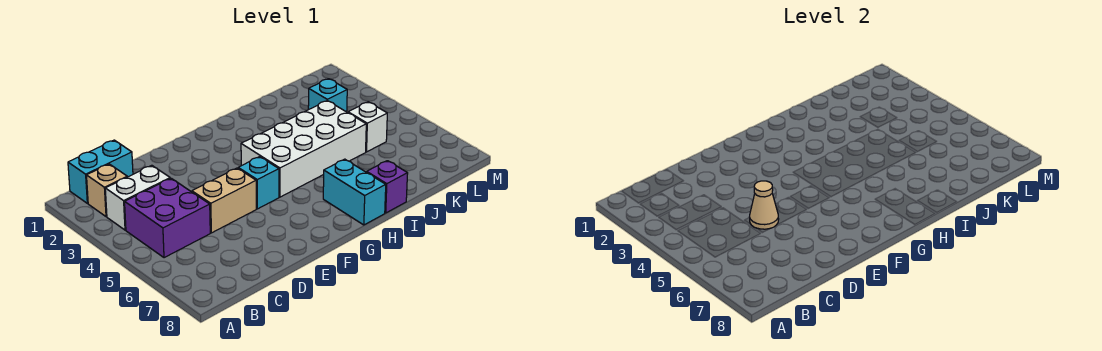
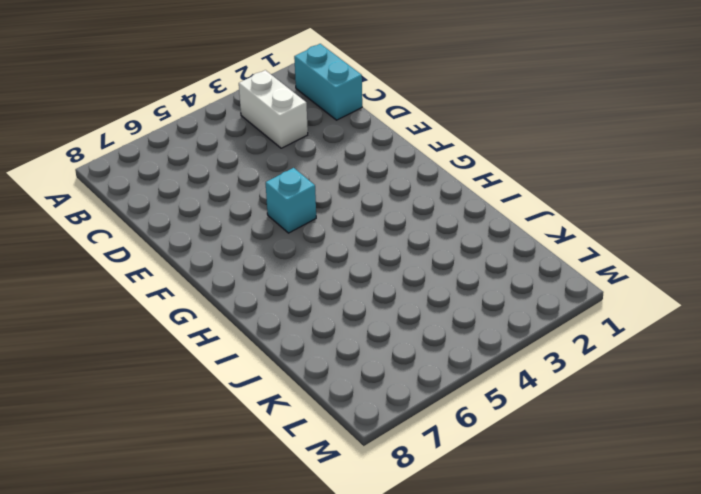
none -> tan 1x1 brick [87,164,127,217]
none -> purple 2x2 brick [125,178,210,258]
none -> tan 1x2 brick [192,168,256,233]

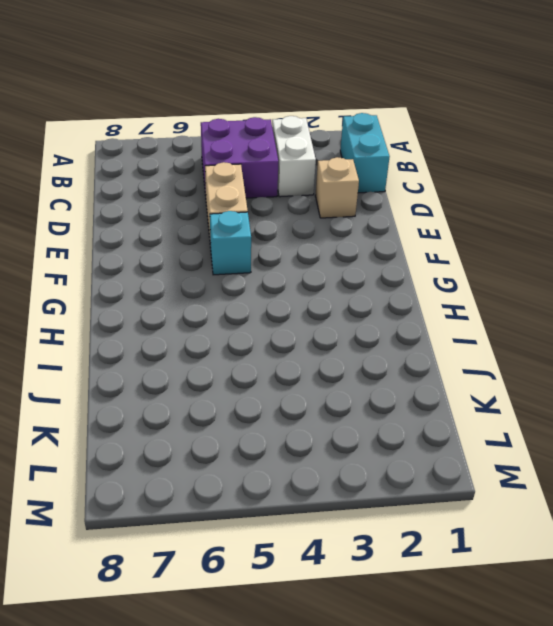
tan 1x1 brick [315,157,359,218] -> tan 1x1 brick moved to [87,164,127,217]
none -> white 2x4 brick [241,101,366,197]
none -> cyan 1x2 brick [323,159,386,225]
none -> purple 1x1 brick [367,161,408,213]

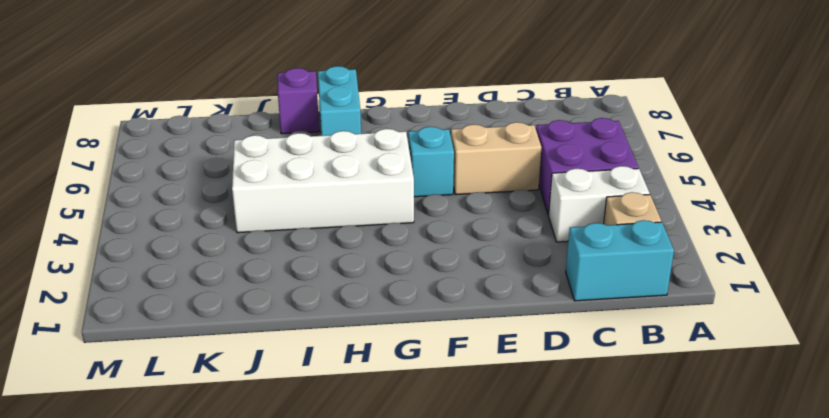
none -> cyan 1x1 brick [308,79,347,112]
none -> white 1x1 brick [348,102,387,152]
none -> tan 1x1 cone [750,181,779,229]

